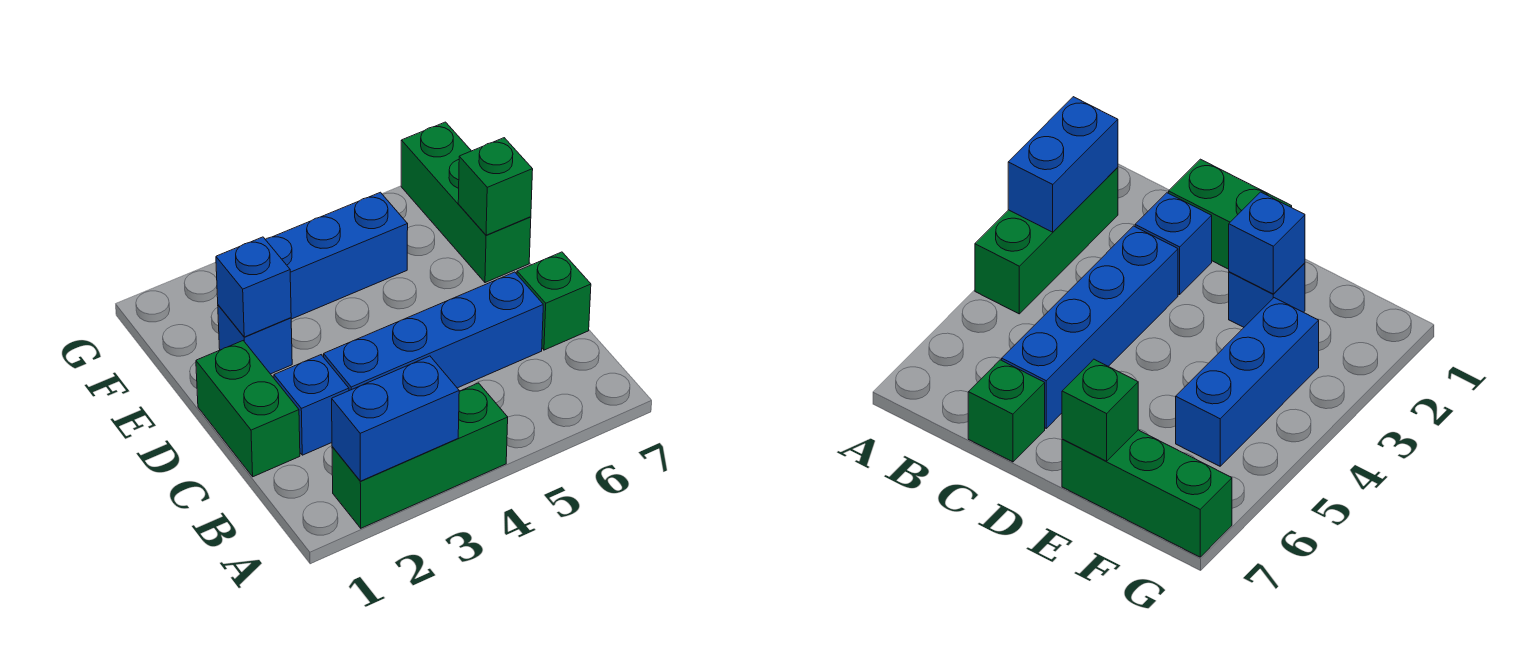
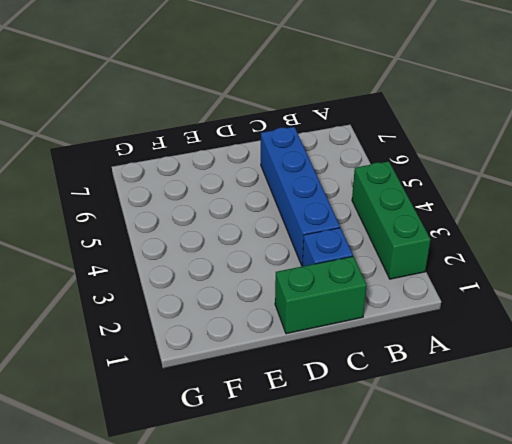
none -> green 1x1 brick [517,252,591,350]
none -> blue 1x1 brick [218,305,292,374]

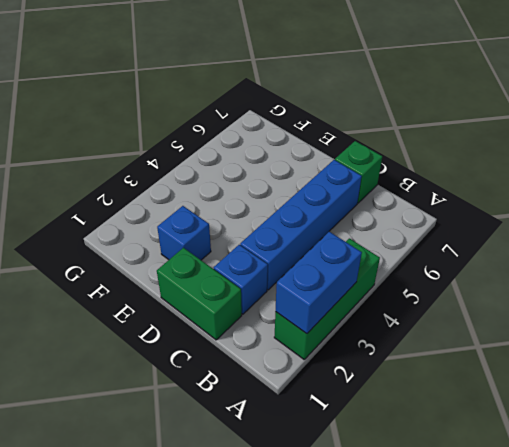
none -> green 1x3 brick [401,122,531,283]
none -> blue 1x3 brick [265,192,408,319]

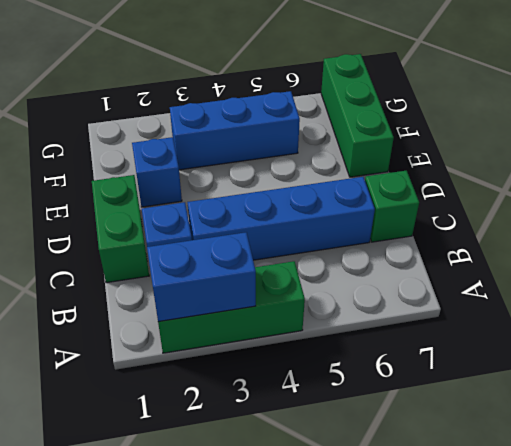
none -> blue 1x1 brick [216,237,291,337]
none -> green 1x1 brick [458,138,533,235]

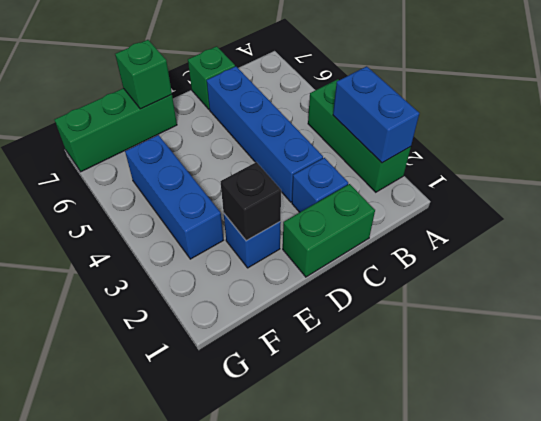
black 1x1 brick [221,162,281,241] -> blue 1x1 brick [216,237,291,337]

